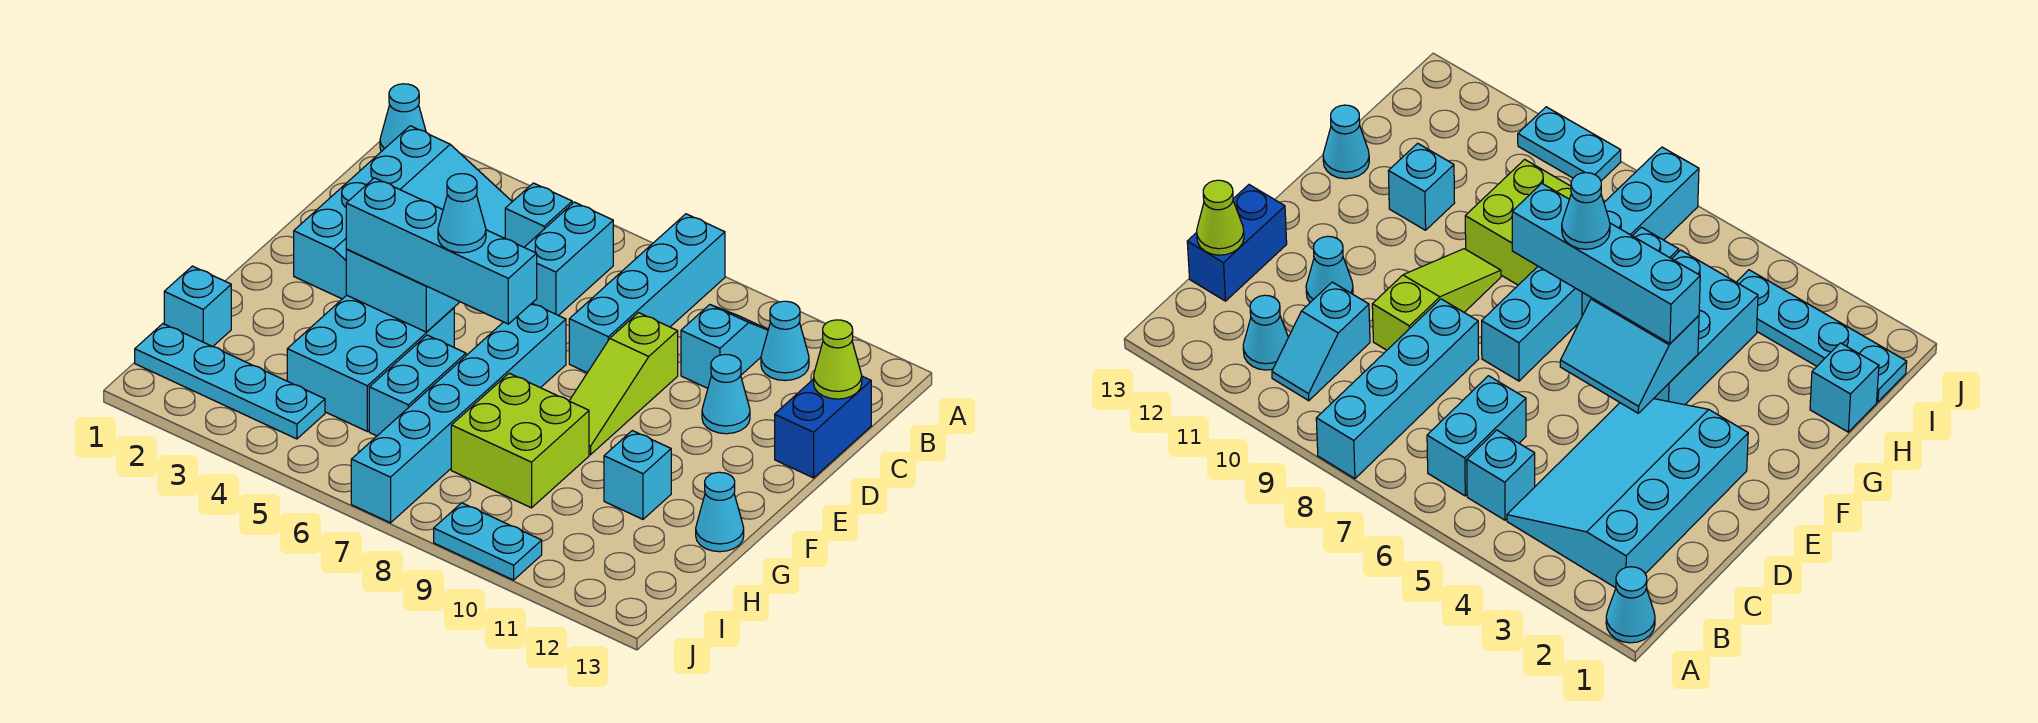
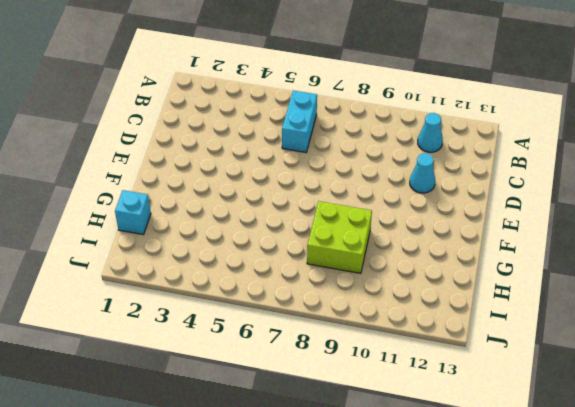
none -> cyan 1x1 cone [380,84,426,152]
none -> cyan 1x4 brick [569,214,725,373]
none -> cyan 3x4 slope [294,126,512,299]

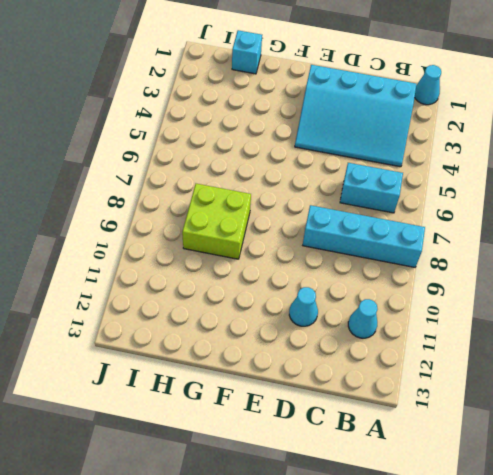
none -> cyan 1x1 brick [505,183,572,247]
none -> cyan 1x2 slope [681,305,768,388]
none -> blue 1x2 brick [775,376,871,478]

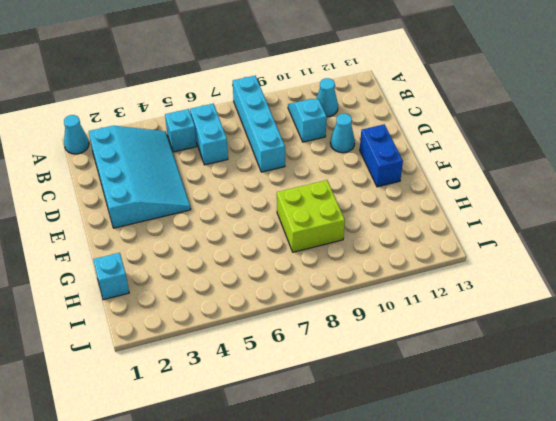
blue 1x2 brick [360,124,403,187] -> blue 1x2 brick moved to [775,376,871,478]
none -> lime 1x3 slope [569,313,678,455]
none -> cyan 1x6 brick [351,303,566,523]
none -> cyan 2x3 brick [287,295,454,431]

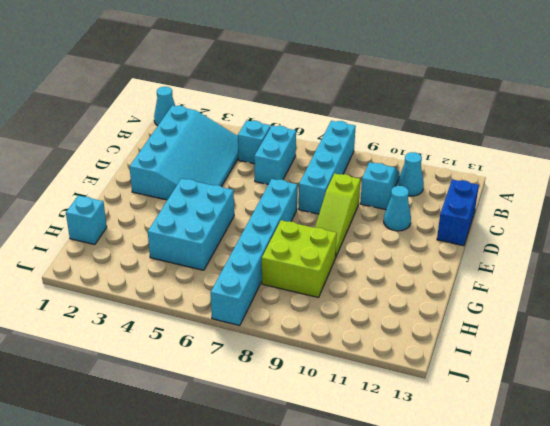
none -> cyan 1x2 brick [369,335,466,436]
none -> cyan 1x1 brick [604,431,671,519]
none -> cyan 1x1 cone [696,472,744,552]

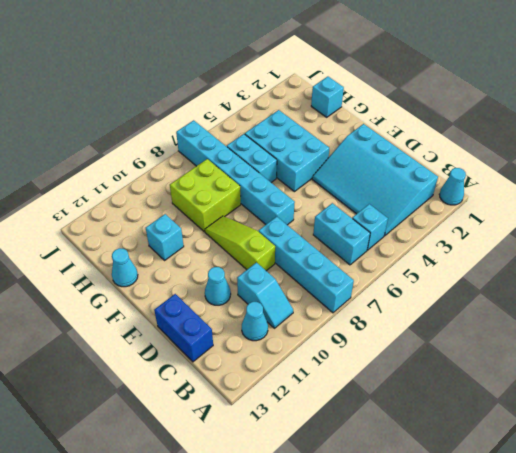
none -> cyan 1x4 plate [135,324,325,439]
none -> cyan 1x2 plate [434,503,542,580]
none -> lime 1x1 cone [814,320,862,399]

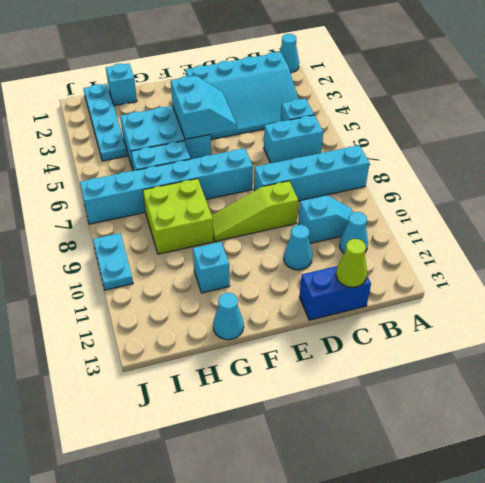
none -> cyan 1x4 brick [346,178,537,324]
none -> cyan 1x1 cone [438,174,486,253]

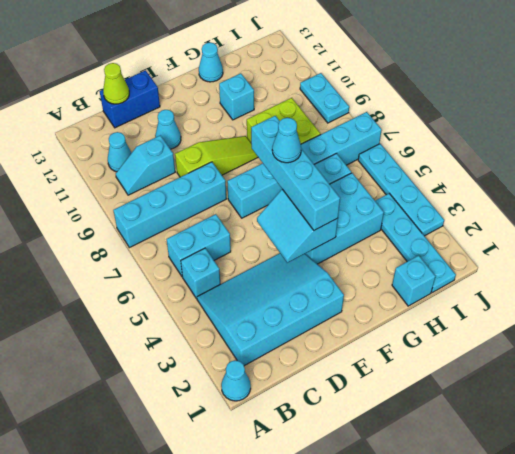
cyan 1x4 plate [358,144,444,236] -> none

